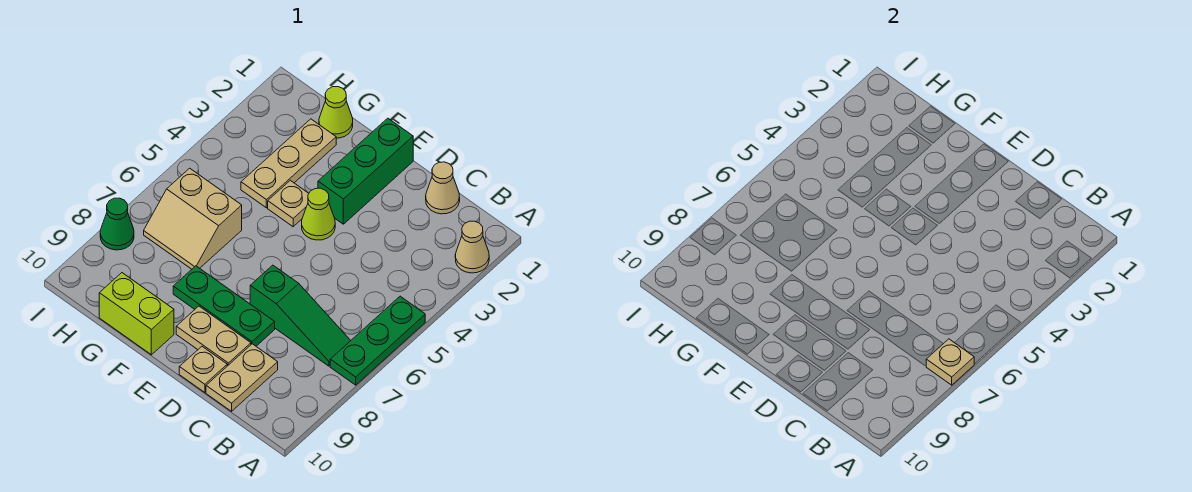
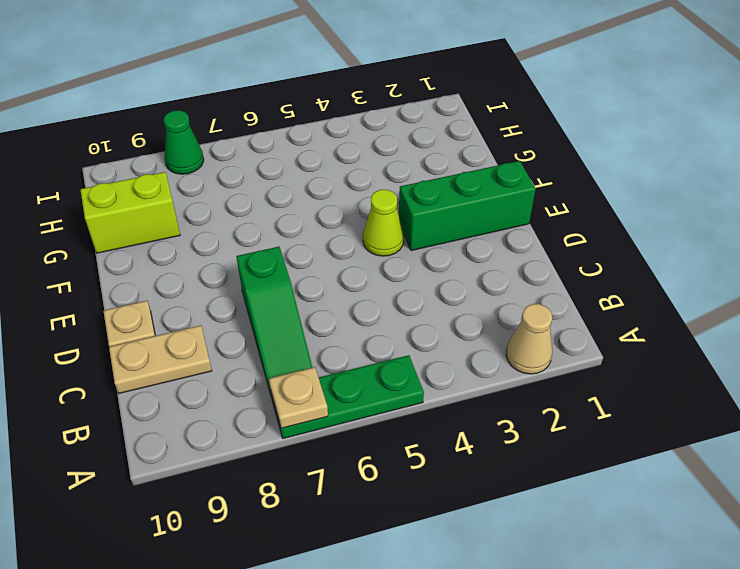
lime 1x2 brick [80,172,180,253] -> lime 1x2 brick turned to [99,273,174,355]
none -> tan 1x1 cone [426,162,460,214]
none -> green 1x3 plate [173,266,275,346]
none -> tan 1x2 plate [176,306,251,366]

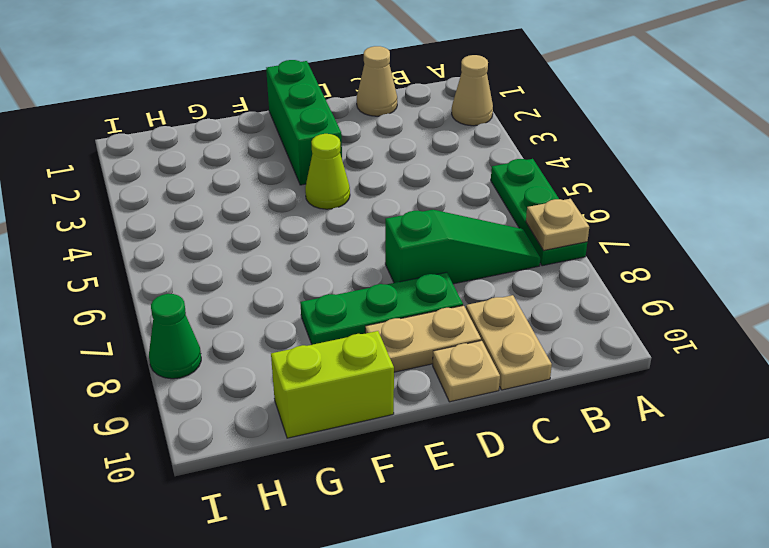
none -> tan 1x1 plate [268,180,309,227]
none -> lime 1x1 cone [319,87,353,138]
none -> tan 1x3 plate [241,119,336,208]

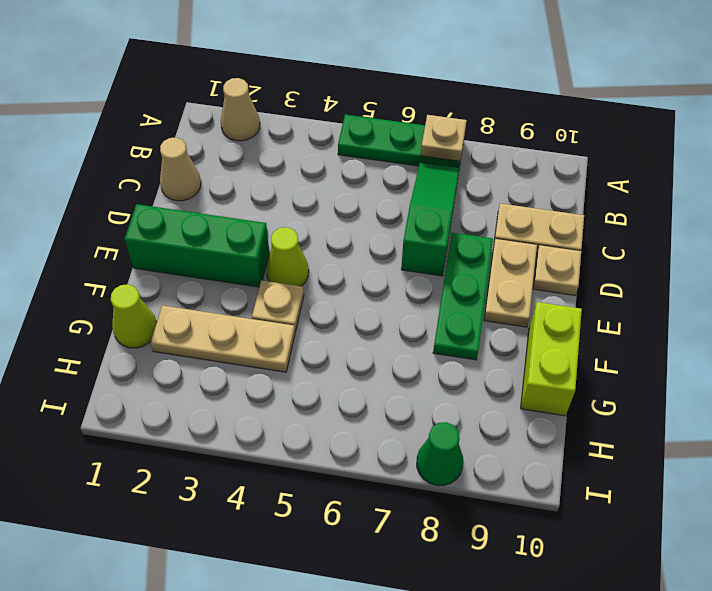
none -> tan 2x2 slope [144,168,242,269]

